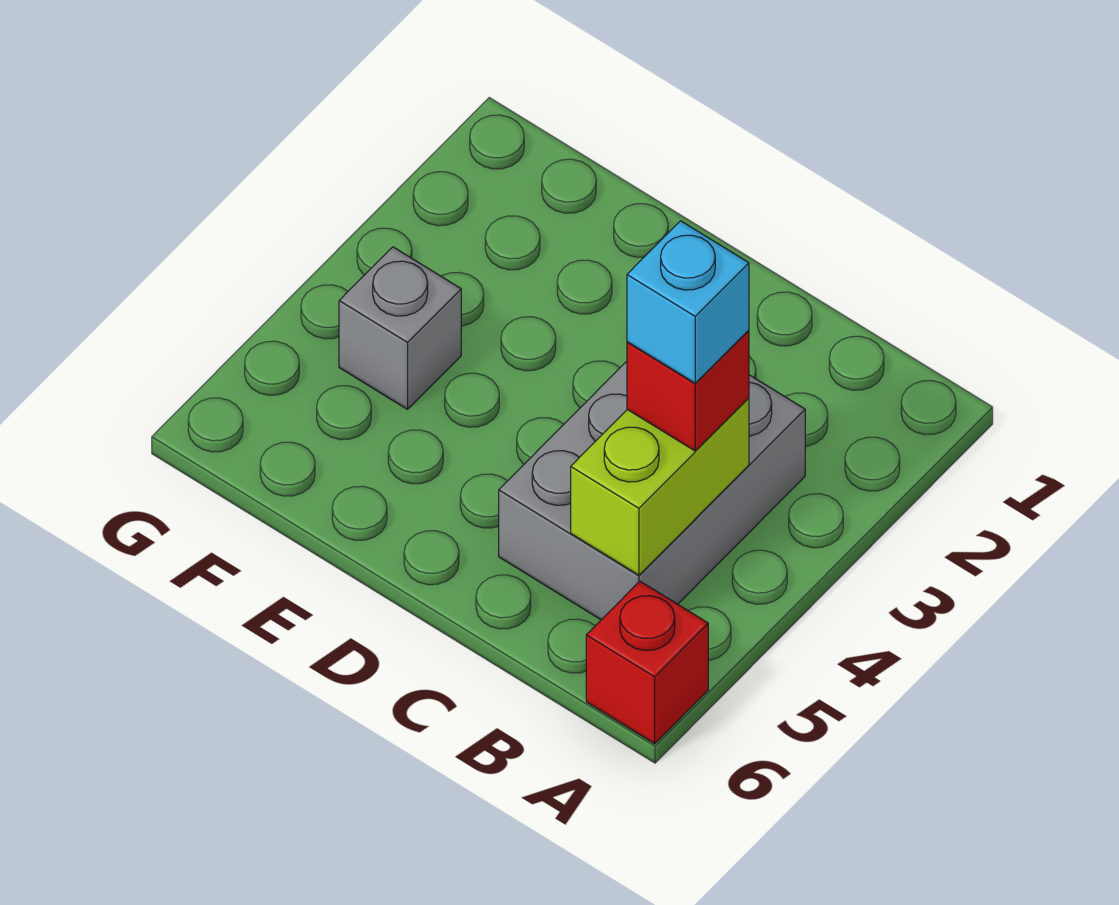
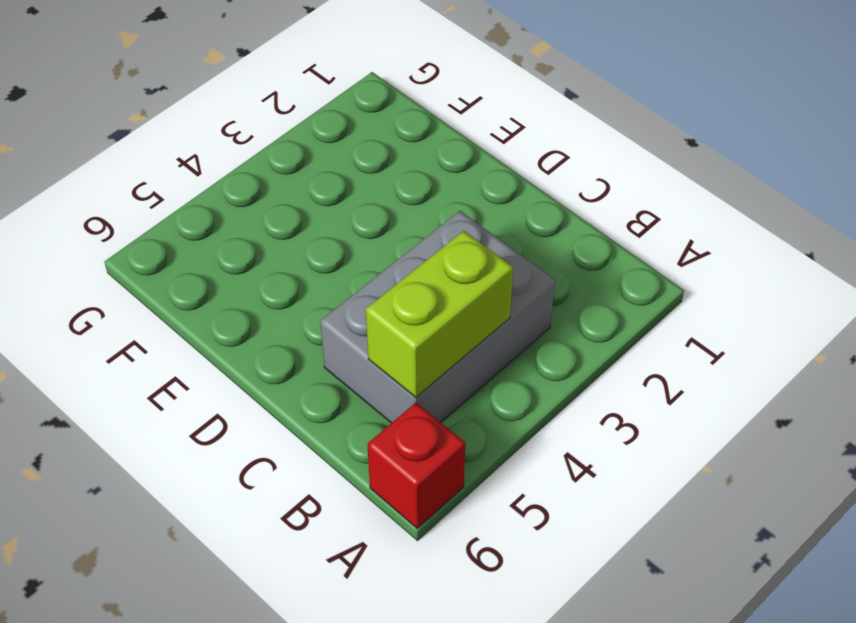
none -> grey 1x1 brick [339,247,461,409]
none -> red 1x1 brick [627,330,749,451]

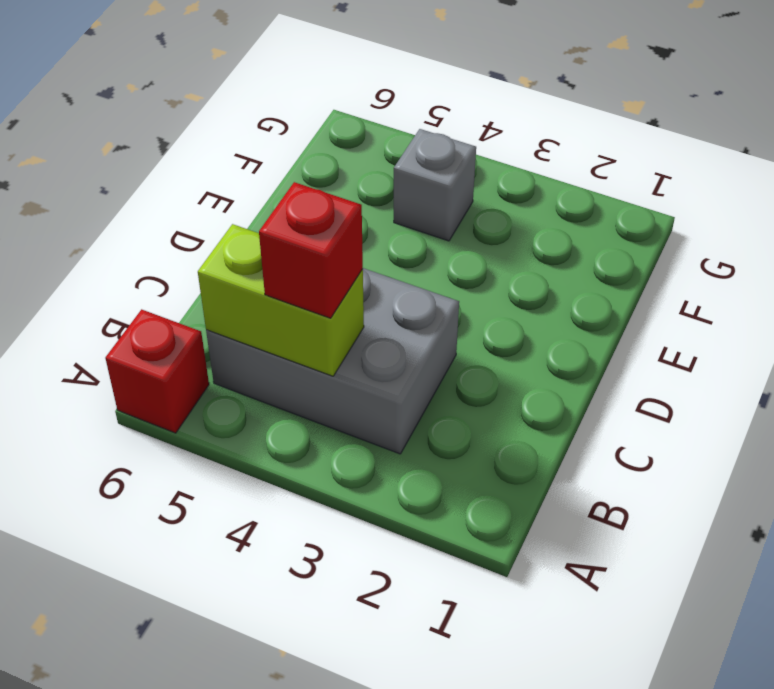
none -> cyan 1x1 brick [627,221,749,383]

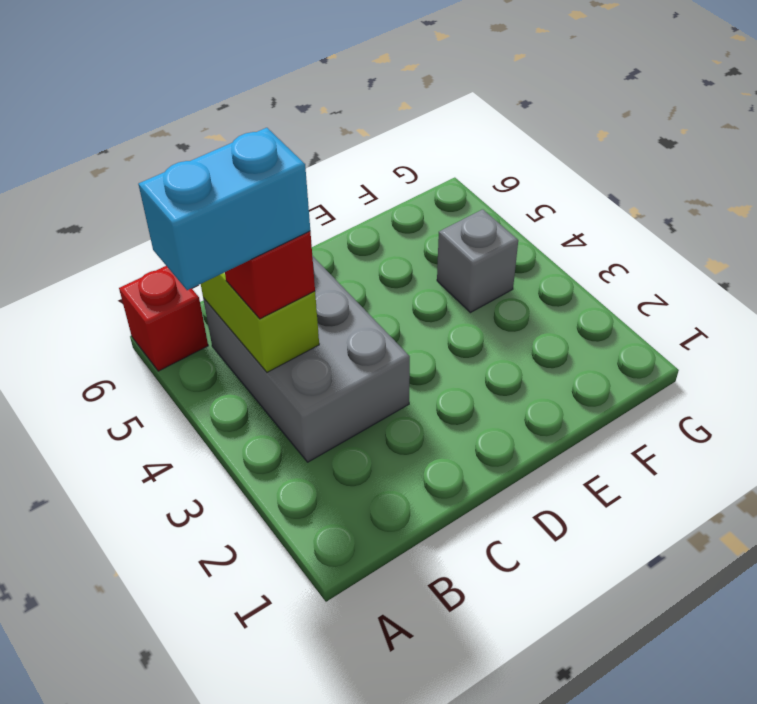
cyan 1x2 brick [138,128,310,290] -> cyan 1x1 brick [627,221,749,383]

